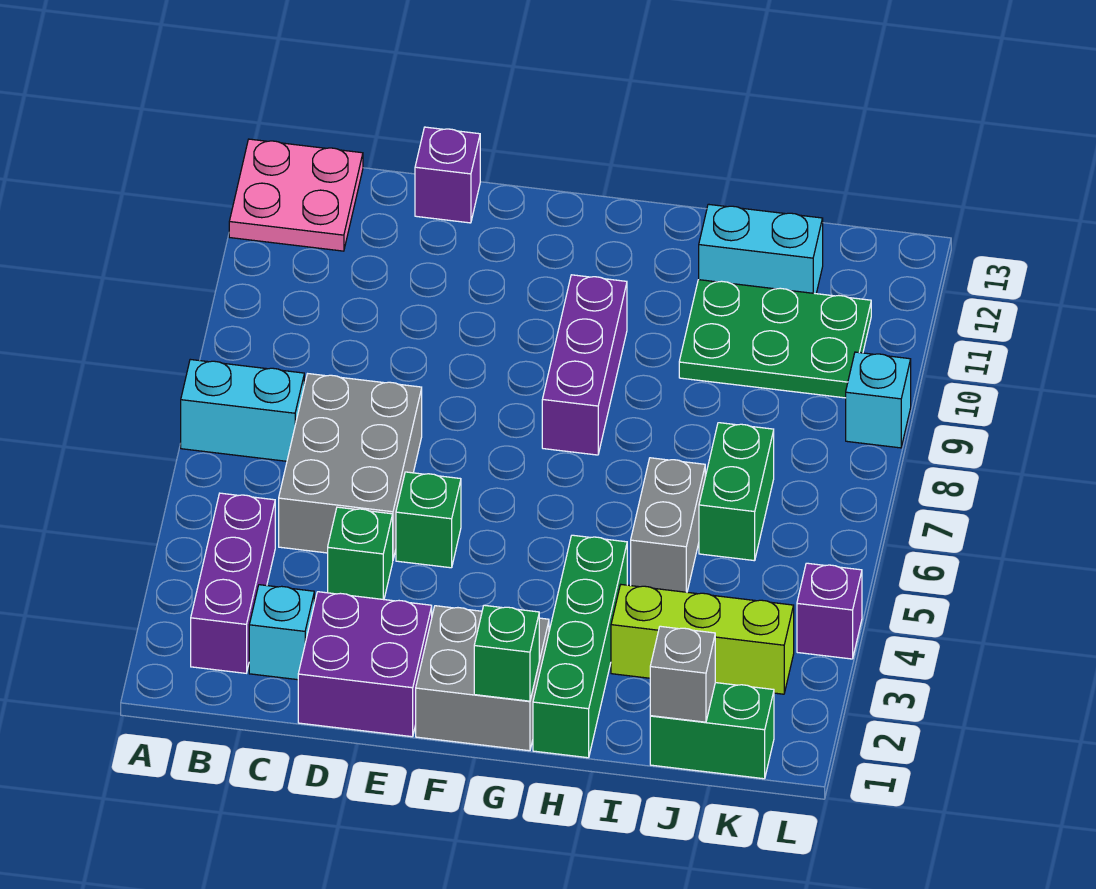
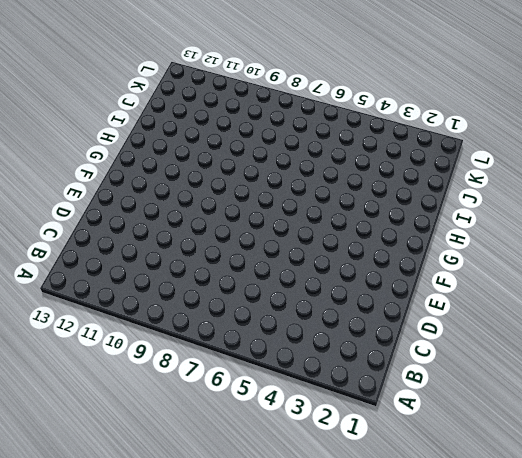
none -> cyan 1x2 brick [181,359,304,461]
none -> pink 2x2 plate [229,139,363,251]
none -> purple 1x3 brick [191,493,275,673]

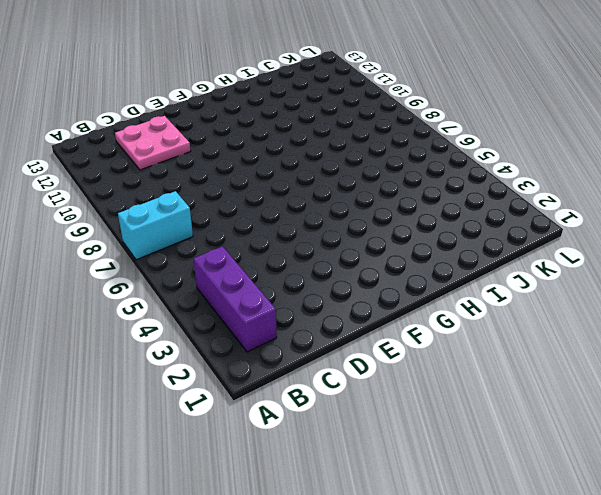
pink 2x2 plate [115,116,191,170] -> pink 2x2 plate moved to [229,139,363,251]
none -> cyan 1x1 brick [249,585,314,680]
none -> grey 2x3 brick [279,374,422,559]
none -> purple 2x2 brick [298,592,432,737]

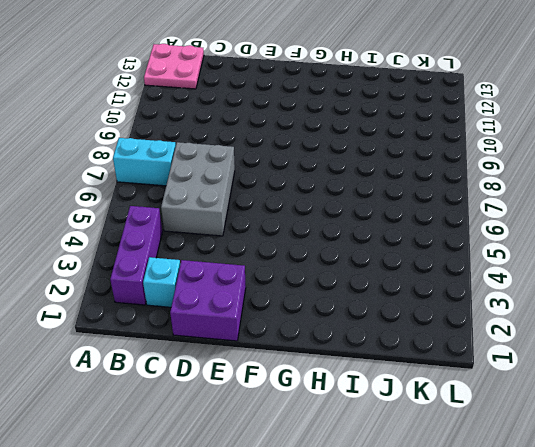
none -> green 1x1 brick [328,507,393,600]
none -> purple 1x1 brick [415,127,480,223]
none -> green 1x1 brick [396,472,461,568]

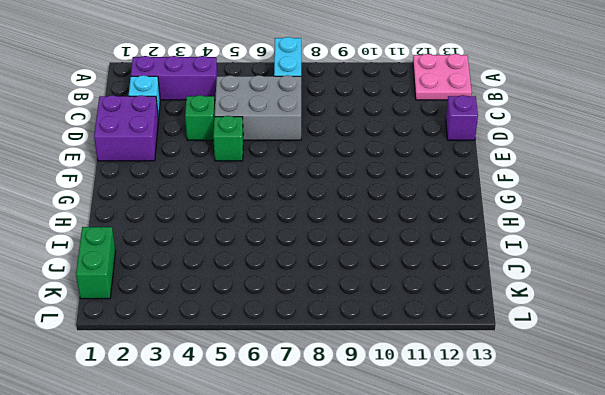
none -> grey 2x2 brick [416,606,549,751]
none -> purple 1x3 brick [542,275,627,455]
none -> green 1x4 brick [533,535,627,758]

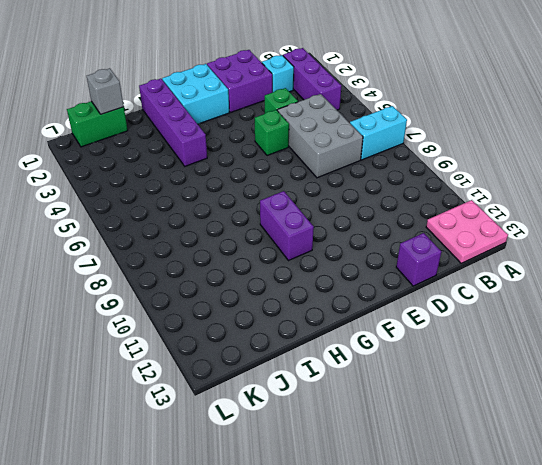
cyan 2x2 brick [162,64,229,124] -> grey 2x2 brick [416,606,549,751]
purple 1x2 brick [260,191,314,261] -> purple 1x3 brick [542,275,627,455]
purple 1x4 brick [139,79,207,166] -> green 1x4 brick [533,535,627,758]
none -> lime 1x3 brick [611,585,794,694]
none -> grey 1x2 brick [631,458,705,592]
none -> green 2x3 plate [679,280,871,398]

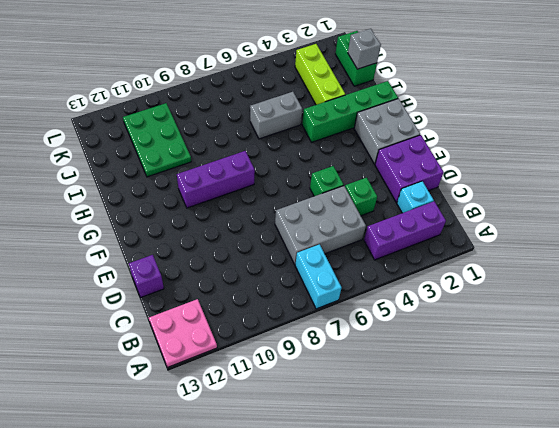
none -> cyan 1x2 brick [699,204,823,294]
none -> green 1x2 brick [699,423,774,561]
none -> purple 1x1 brick [797,563,862,659]

